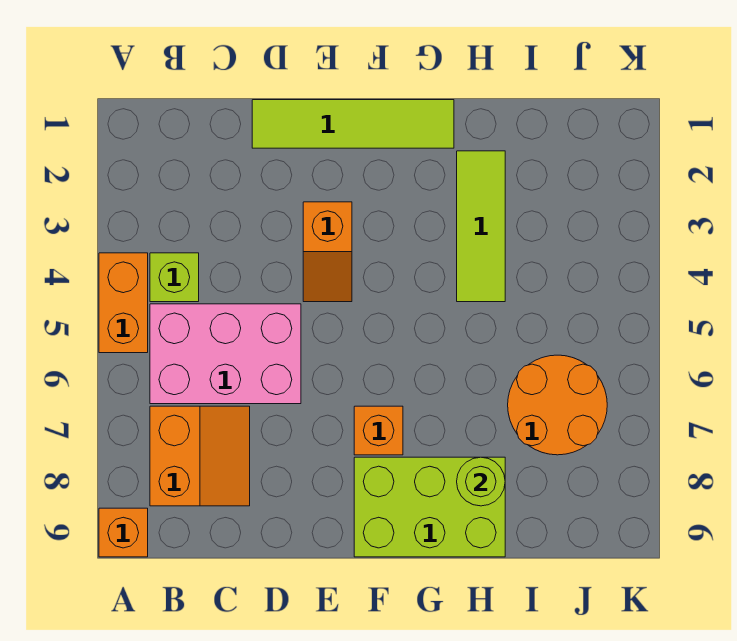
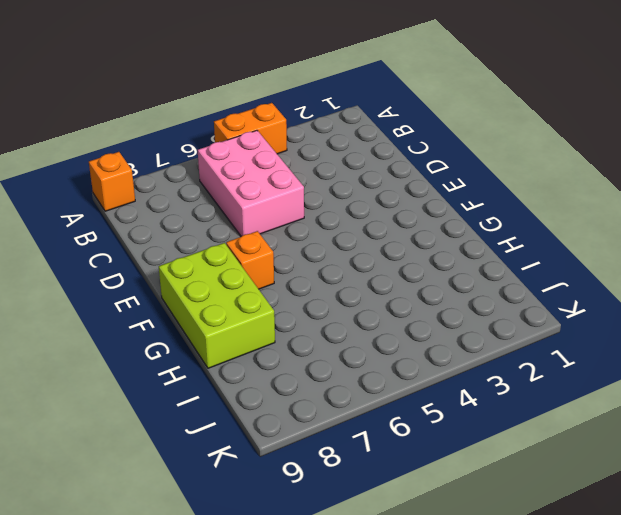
none -> lime 1x1 brick [150,253,199,302]
none -> orange 2x2 slope [150,406,250,506]
none -> lime 1x4 tile [252,100,454,148]

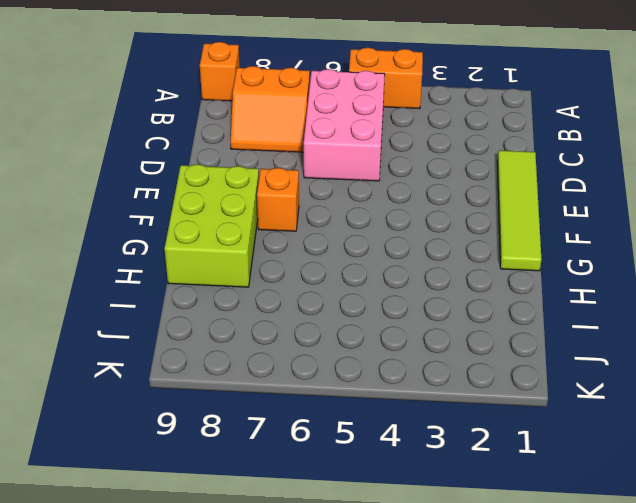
none -> lime 1x1 brick [150,253,199,302]
none -> orange 1x2 slope [303,202,352,302]
none -> lime 1x3 tile [457,151,505,302]

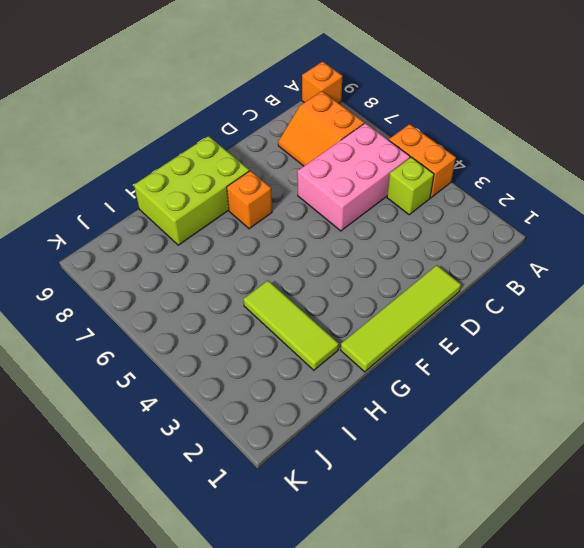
none -> orange 1x2 slope [303,202,352,302]
none -> orange 2x2 round brick [508,355,607,455]
none -> lime 1x1 round brick [457,457,505,506]

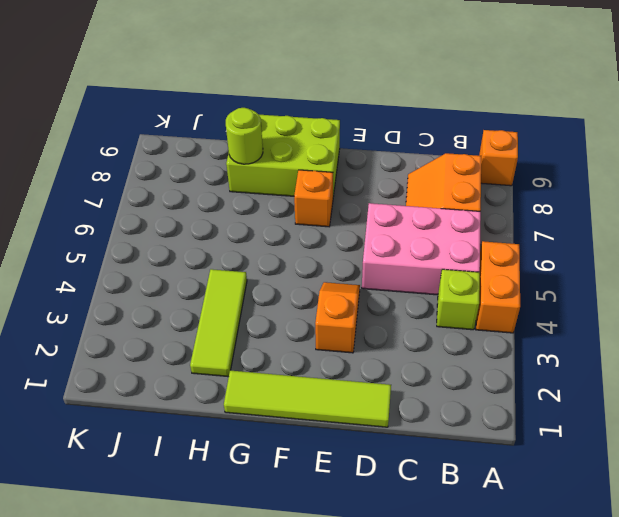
none -> orange 2x2 round brick [508,355,607,455]

